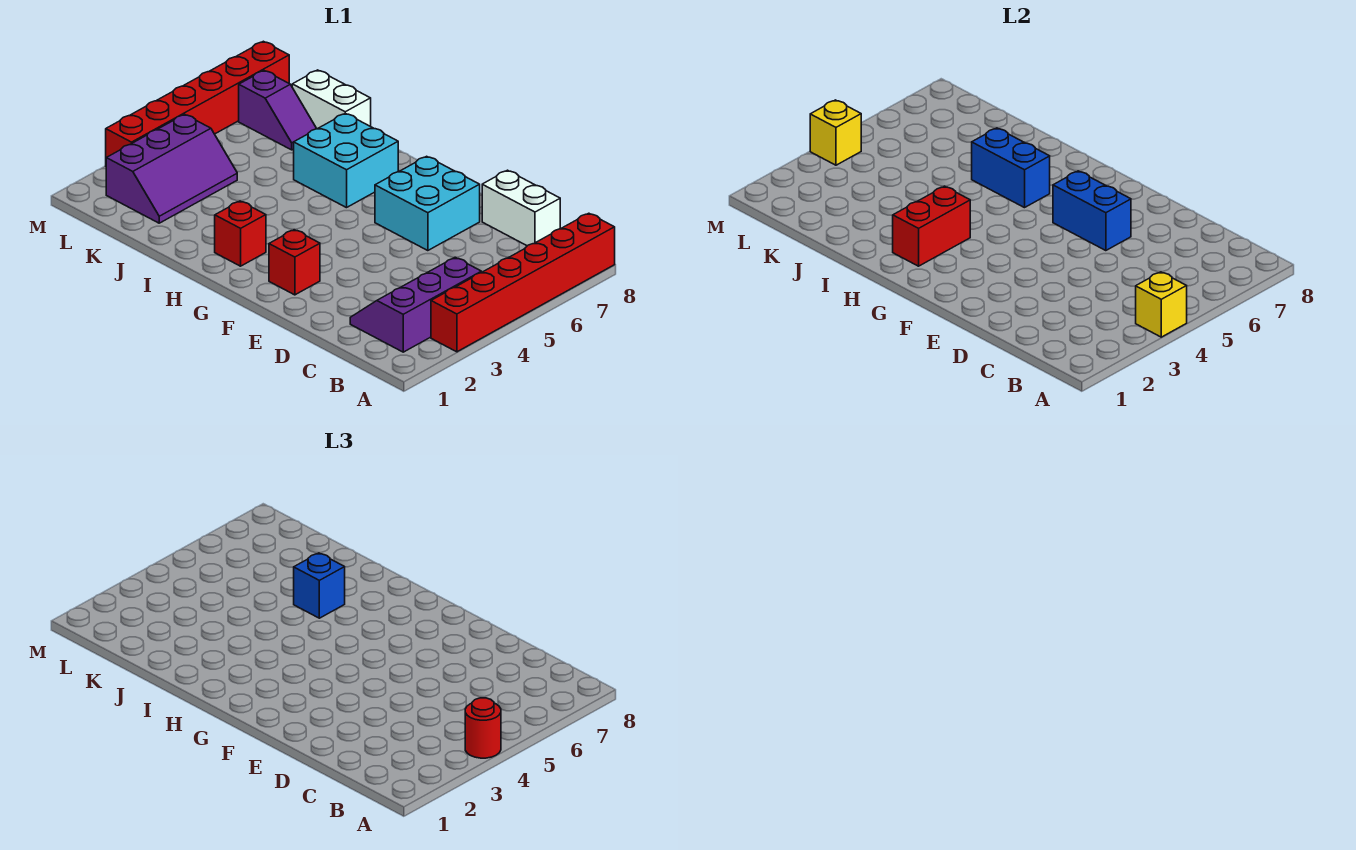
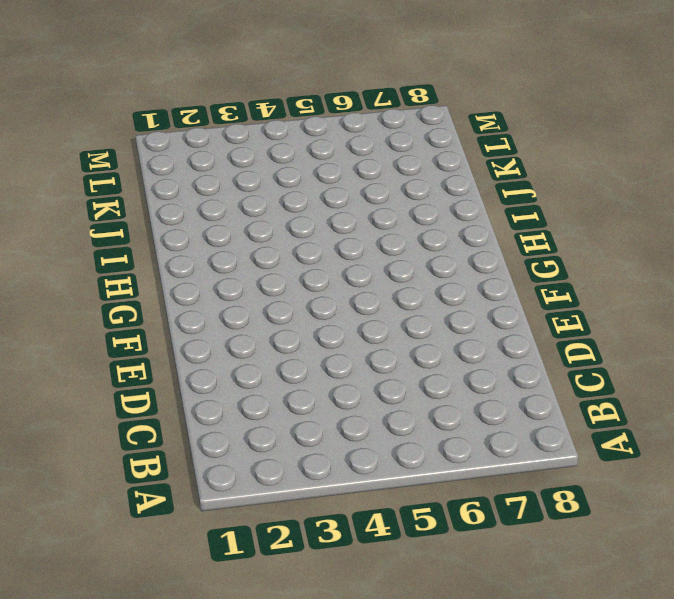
none -> red 1x6 brick [431,213,615,352]
none -> purple 2x3 slope [350,257,481,352]
none -> white 1x2 brick [482,170,560,246]

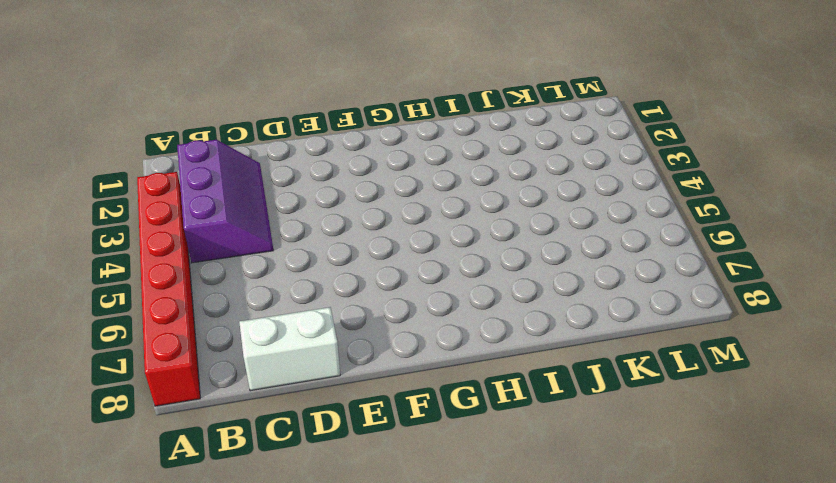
none -> cyan 2x2 brick [375,156,480,251]
none -> red 1x1 brick [269,230,320,295]
none -> red 1x1 brick [215,201,266,266]

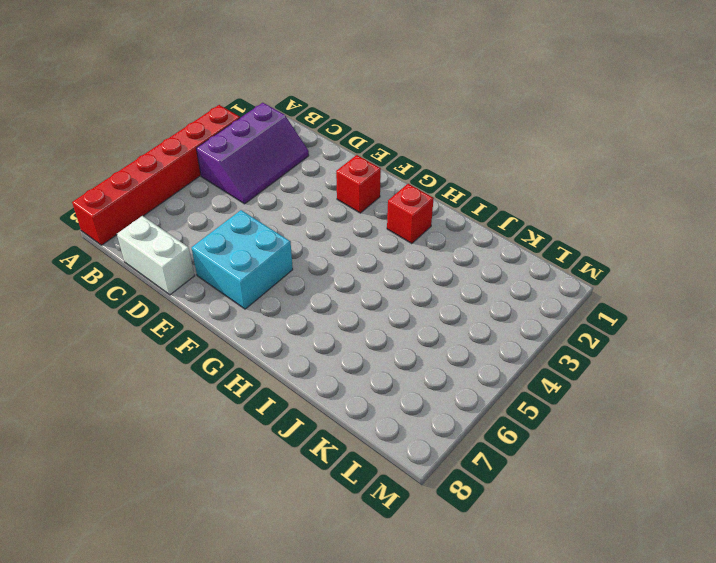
none -> cyan 2x2 brick [294,113,398,208]
none -> white 1x2 brick [292,70,371,129]
none -> purple 2x3 slope [106,114,237,223]

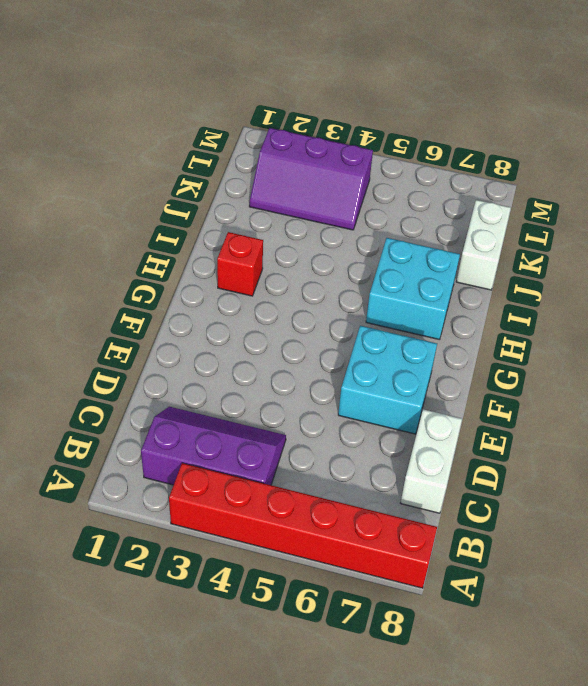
none -> red 1x1 brick [269,230,320,295]
none -> purple 1x2 slope [239,71,317,150]
none -> red 1x6 brick [106,41,289,158]

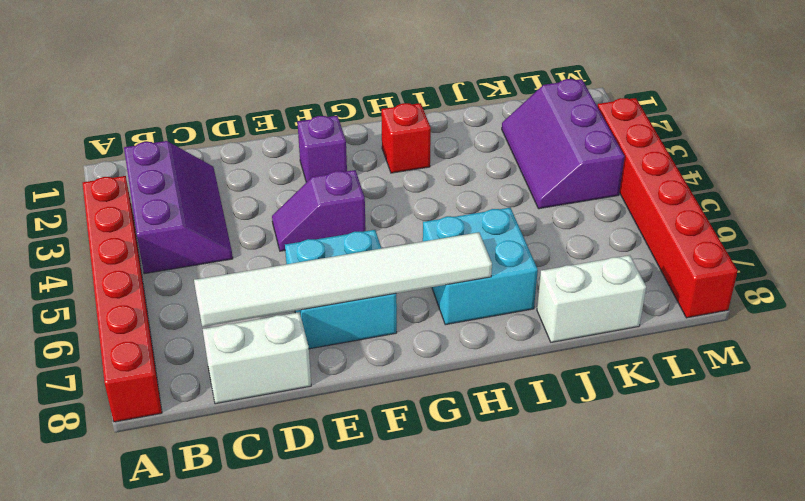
white 1x6 tile [194,232,492,327] -> none
purple 1x2 slope [272,170,366,251] -> purple 1x2 slope moved to [239,71,317,150]
purple 1x1 brick [297,116,347,182] -> red 1x1 brick [269,230,320,295]
none -> yellow 1x1 brick [1136,272,1187,337]
none -> blue 1x2 brick [1053,171,1131,251]
none -> red 1x2 brick [893,186,970,266]

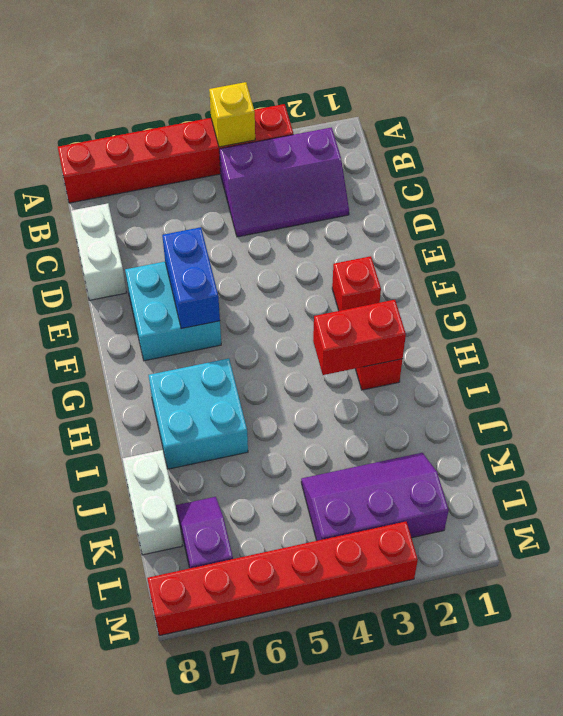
none -> blue 1x2 brick [972,128,1050,208]
none -> yellow 1x1 brick [810,100,861,165]
none -> red 1x1 round brick [465,698,501,758]

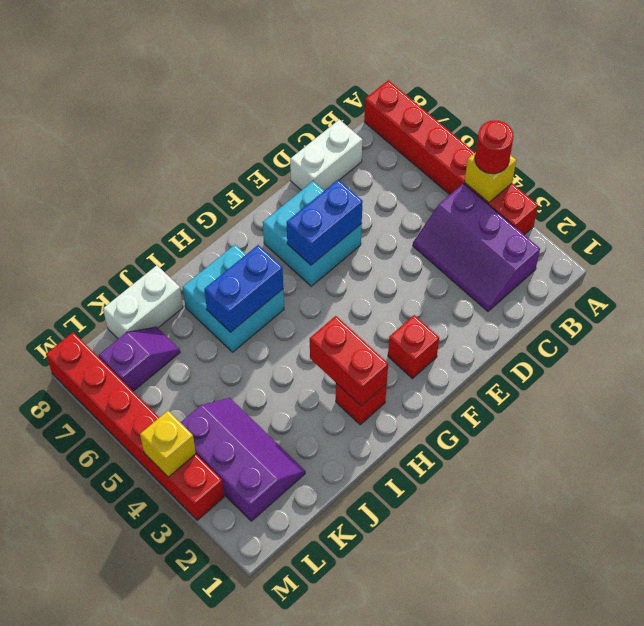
none -> blue 1x1 brick [294,553,345,618]

